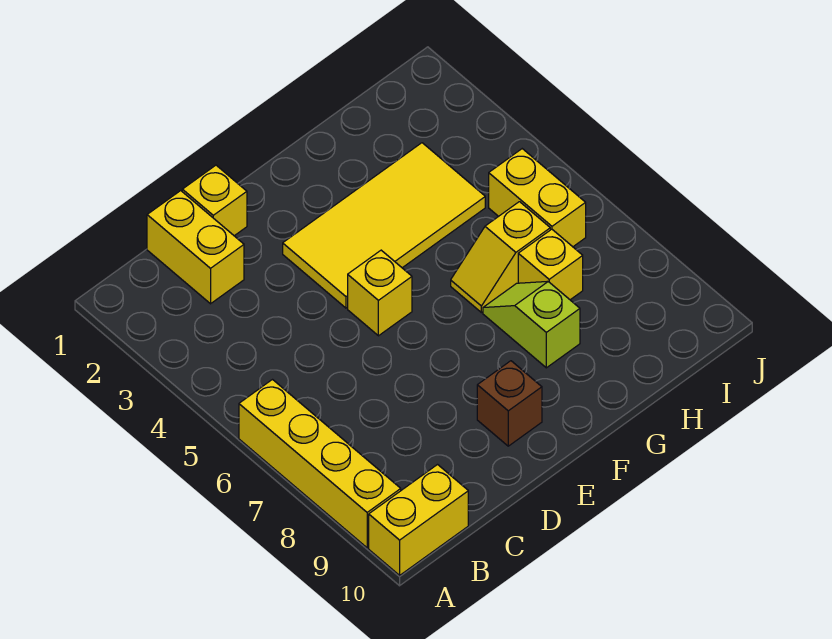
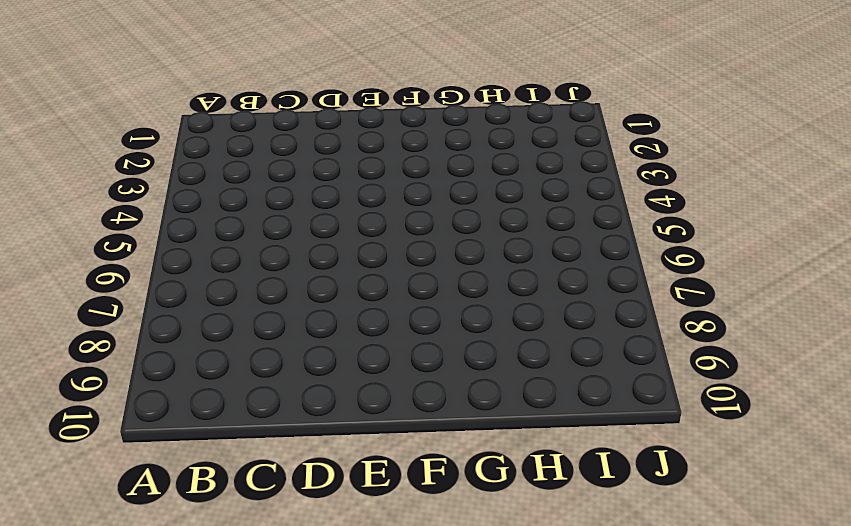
none -> yellow 1x4 brick [239,380,401,548]
none -> yellow 1x2 brick [369,465,468,575]

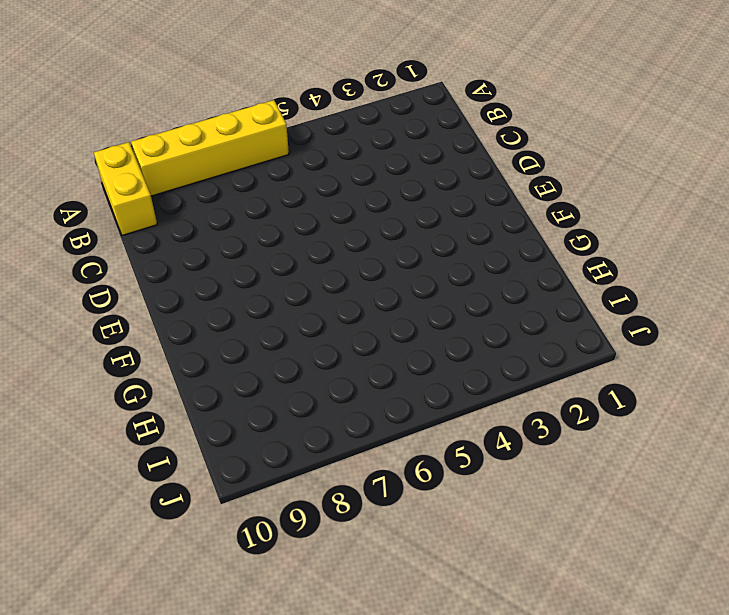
none -> yellow 1x2 brick [147,191,244,304]
none -> yellow 1x1 brick [182,165,247,236]

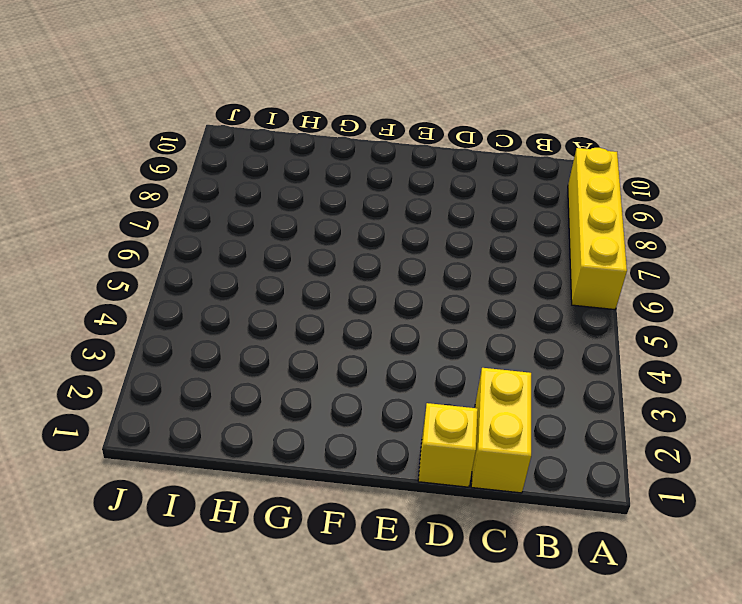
none -> yellow 1x2 brick [369,465,468,575]
none -> yellow 2x4 tile [283,143,485,308]

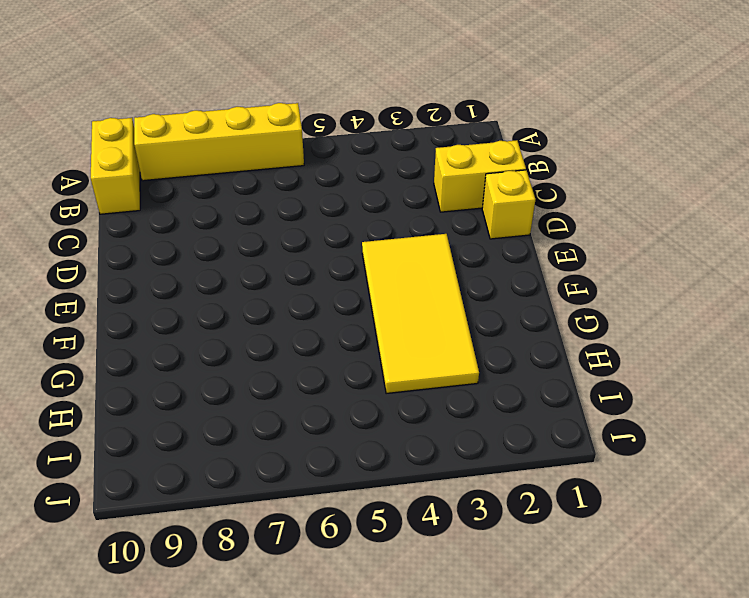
none -> yellow 1x1 brick [348,250,412,336]
none -> brown 1x1 brick [477,361,542,446]

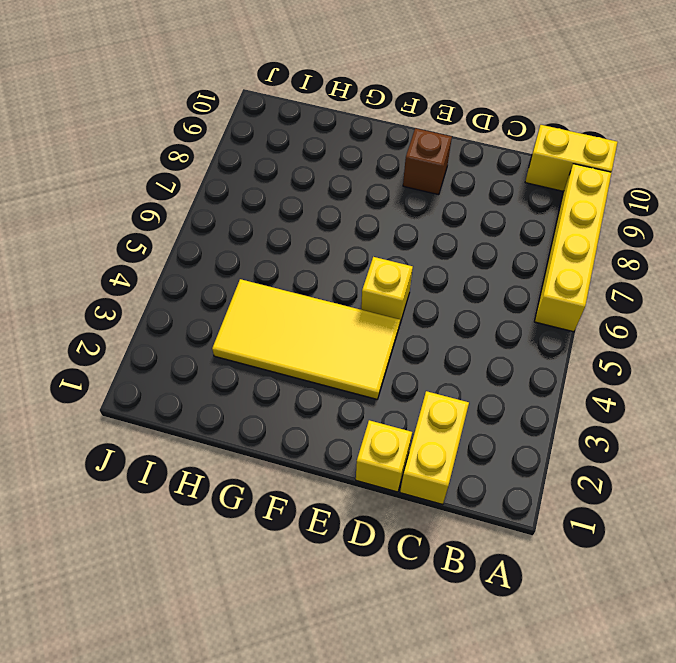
none -> yellow 1x2 slope [451,202,550,313]
none -> lime 1x2 slope [483,281,580,368]

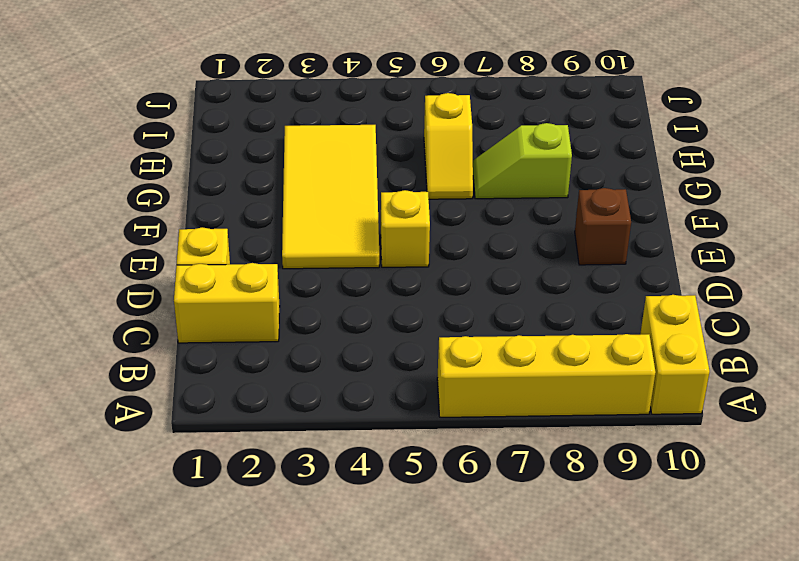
none -> yellow 1x1 brick [518,229,583,300]
none -> yellow 1x2 brick [489,149,586,247]

